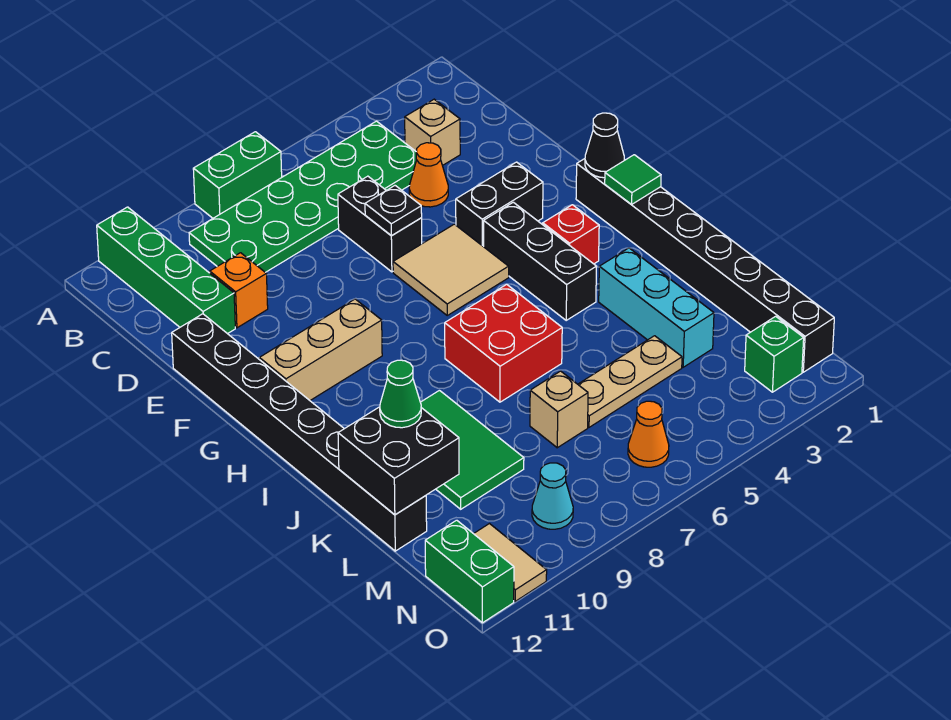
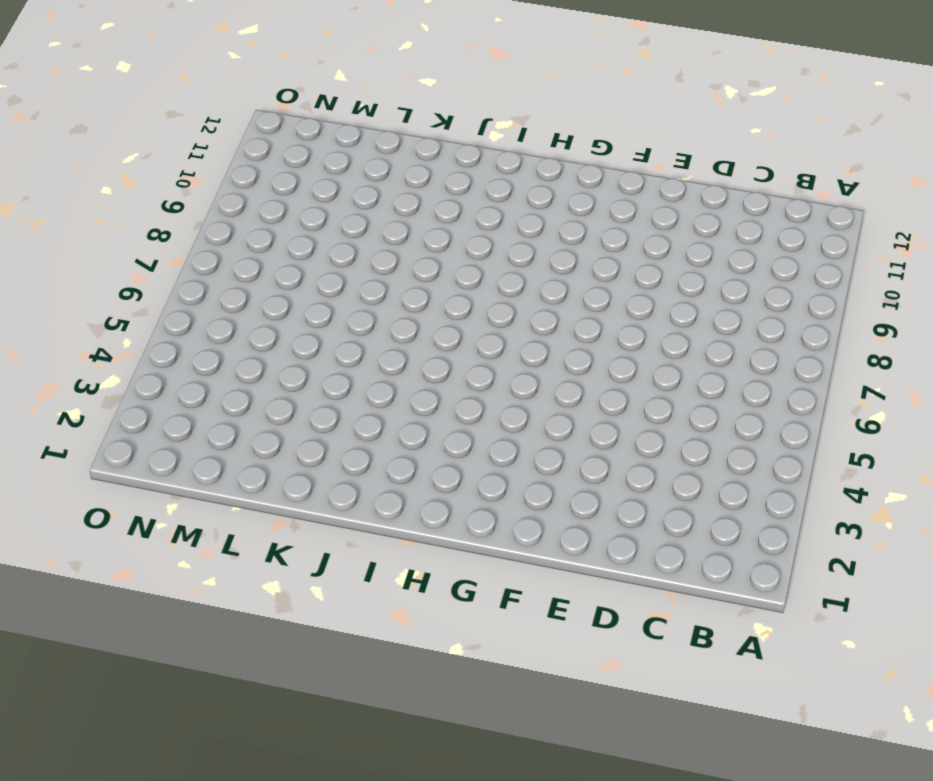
none -> green 1x2 brick [193,132,282,218]
none -> green 1x4 brick [97,207,235,334]
none -> green 2x6 plate [189,121,416,272]

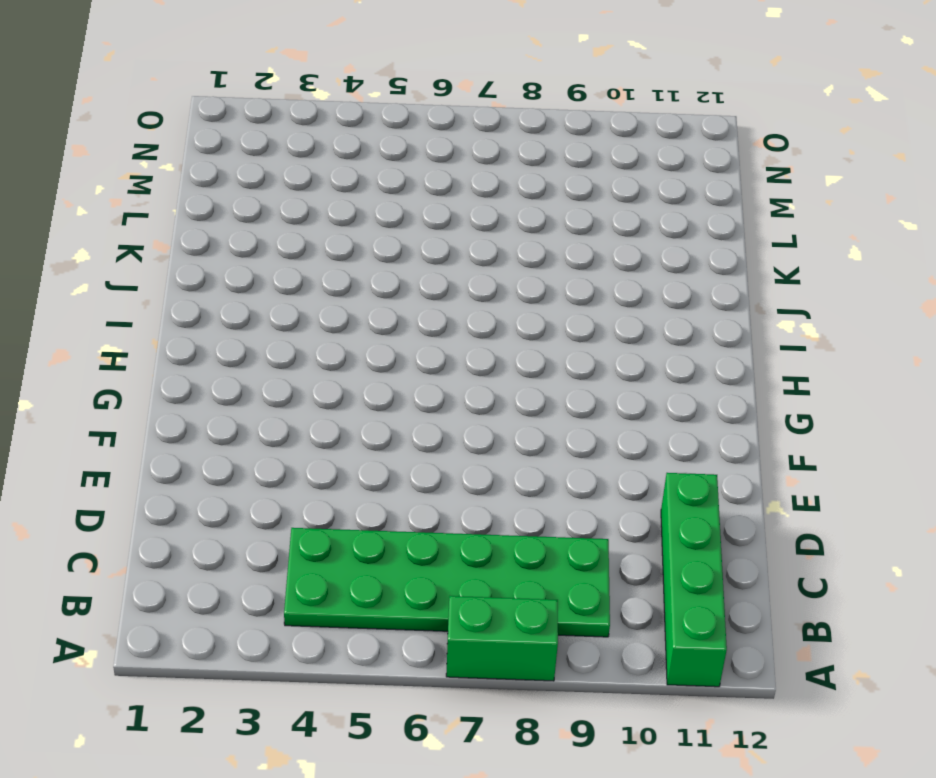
none -> tan 1x1 brick [405,99,460,166]
none -> orange 1x1 cone [409,143,448,207]
none -> black 1x2 brick [338,176,422,272]

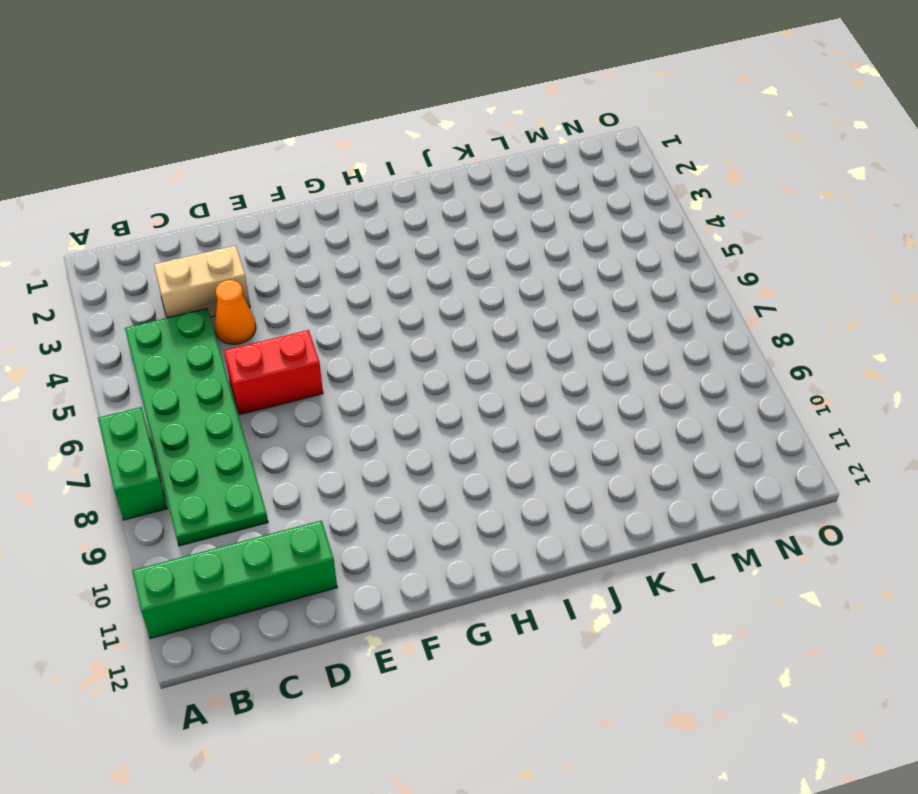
tan 1x2 brick [154,246,250,318] -> tan 1x1 brick [405,99,460,166]
red 1x2 brick [224,330,323,414] -> black 1x2 brick [338,176,422,272]
none -> orange 1x1 brick [210,253,268,328]
none -> black 1x8 brick [172,314,427,551]
none -> black 1x2 brick [456,162,543,247]

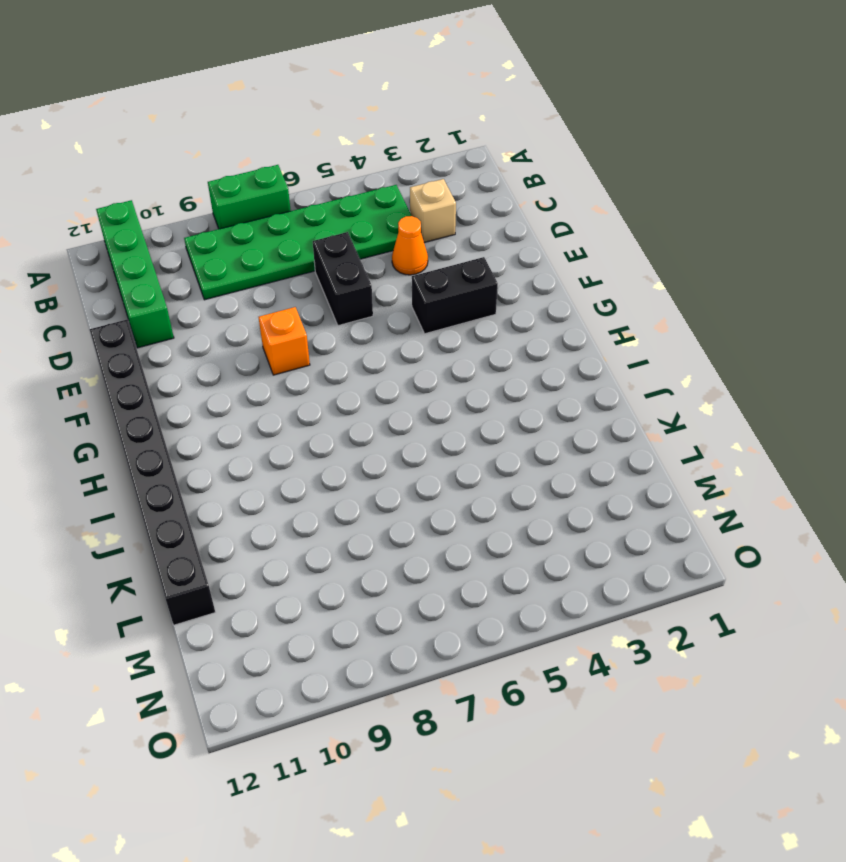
orange 1x1 brick [259,307,310,375] -> orange 1x1 brick moved to [210,253,268,328]
none -> tan 2x2 tile [393,224,509,315]
none -> black 1x8 brick [576,159,834,372]
none -> black 1x3 brick [484,202,597,320]

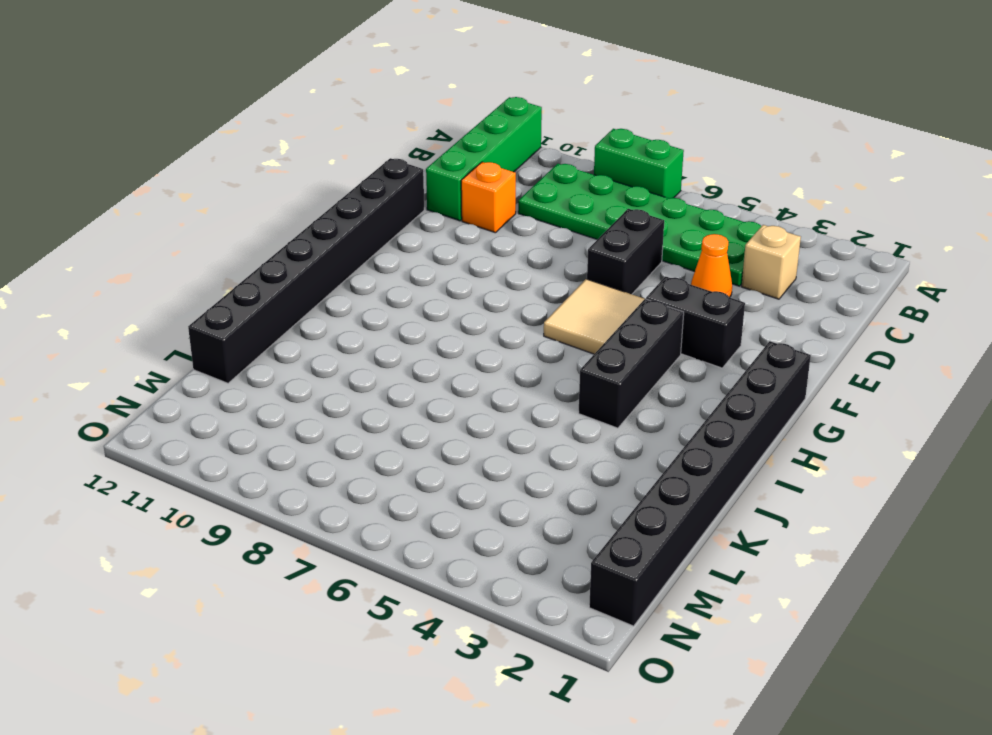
none -> tan 1x3 brick [259,299,382,400]
none -> red 1x1 brick [543,205,599,264]
none -> red 2x2 brick [445,284,562,402]

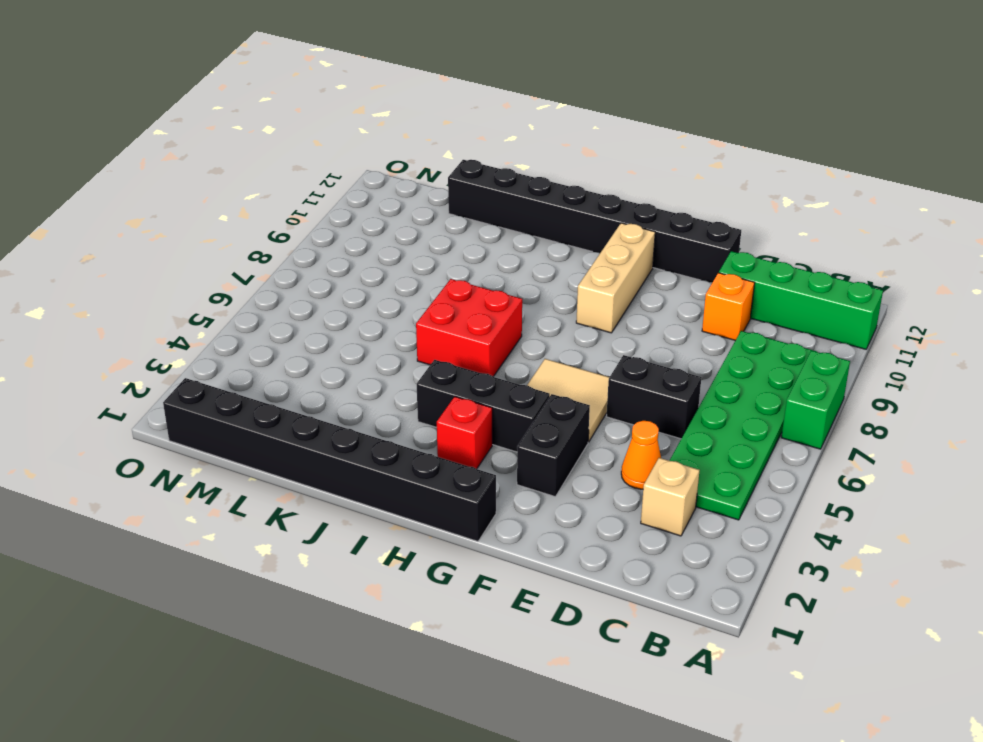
none -> cyan 1x3 brick [599,248,714,367]
none -> green 2x3 tile [420,390,524,509]
none -> tan 1x3 plate [578,336,682,427]

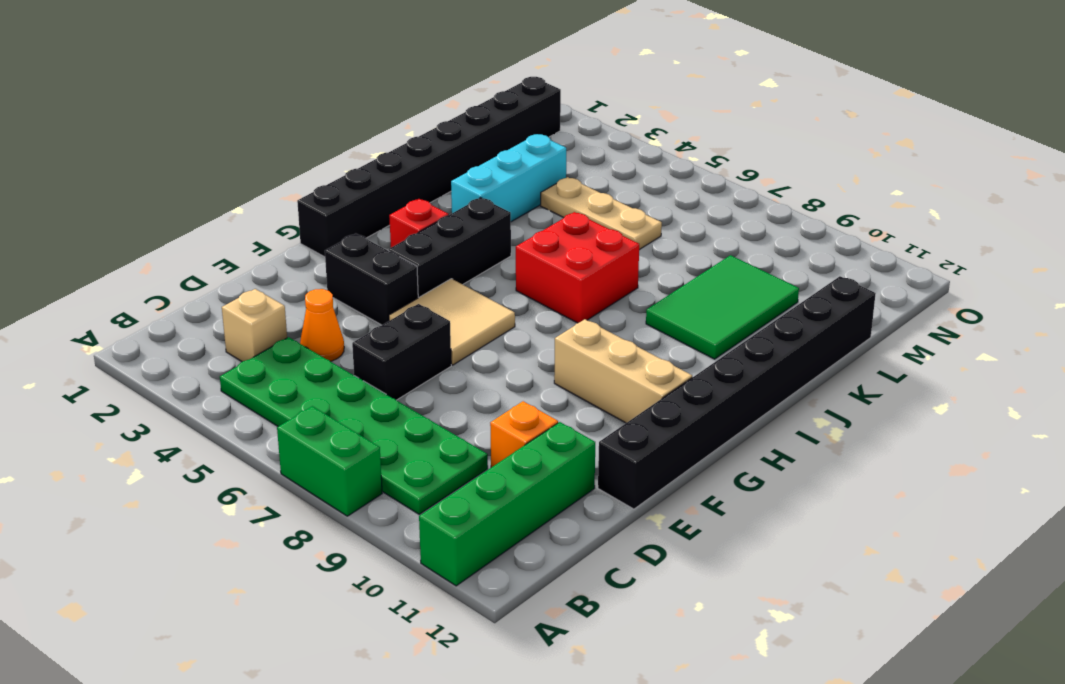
none -> tan 1x1 brick [530,371,588,448]
none -> green 1x1 brick [745,316,804,392]
none -> orange 1x1 cone [628,401,669,467]

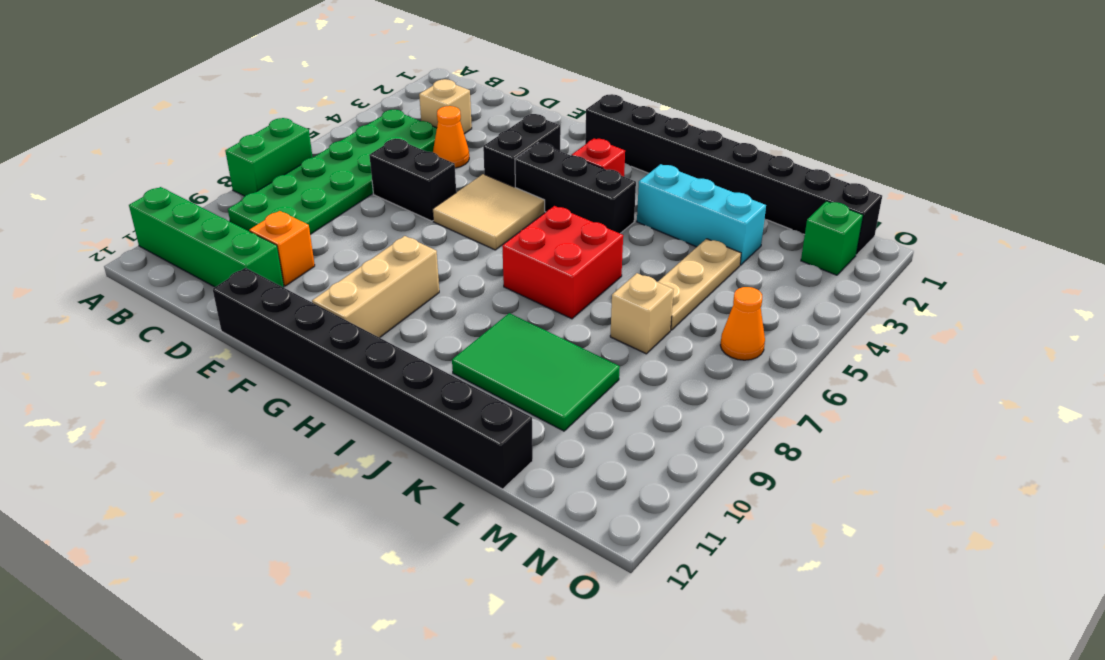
none -> cyan 1x1 cone [532,463,573,529]
none -> tan 1x2 tile [474,524,547,601]
none -> green 1x2 brick [425,520,514,623]

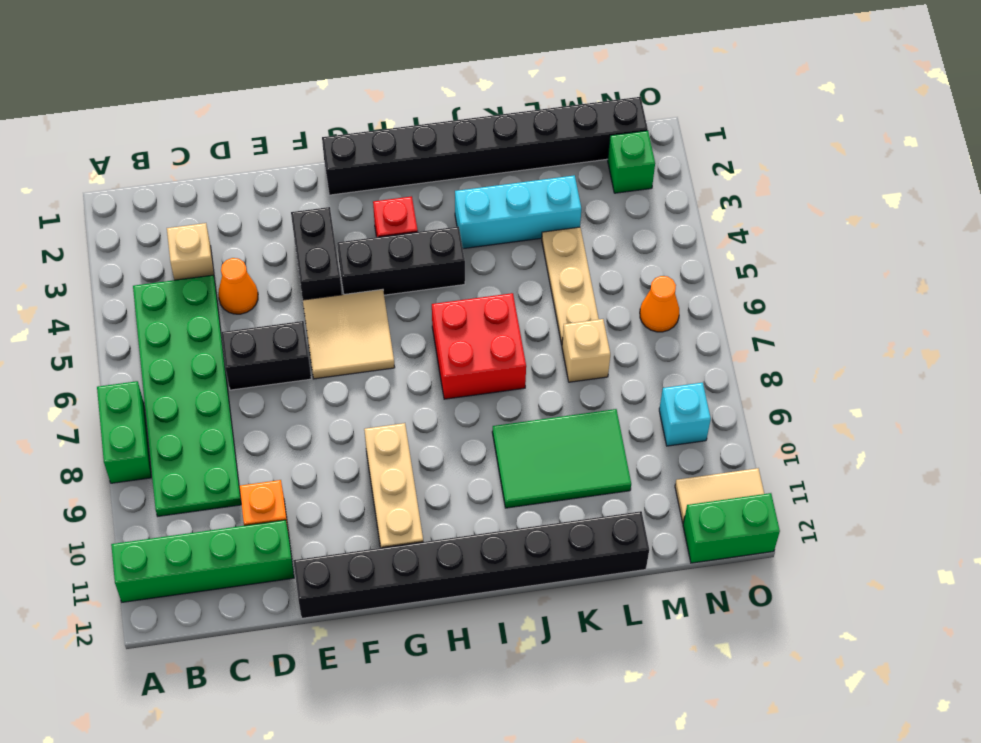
cyan 1x1 brick [659,383,711,446] -> cyan 1x1 cone [532,463,573,529]
none -> black 1x1 plate [365,186,422,236]
none -> black 1x1 cone [585,113,624,178]
none -> green 1x1 tile [605,155,661,205]

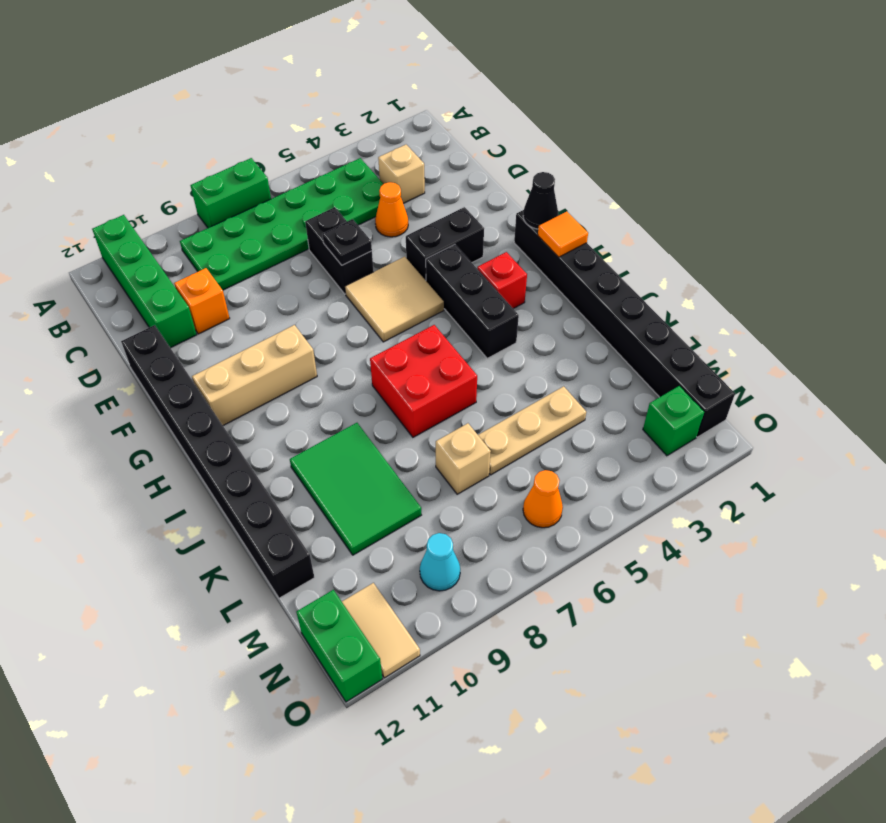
orange 1x1 tile [538,212,588,257] -> green 1x1 tile [605,155,661,205]
none -> cyan 1x3 brick [599,248,714,367]
none -> black 2x2 brick [338,407,459,515]
none -> green 1x1 cone [380,360,421,428]

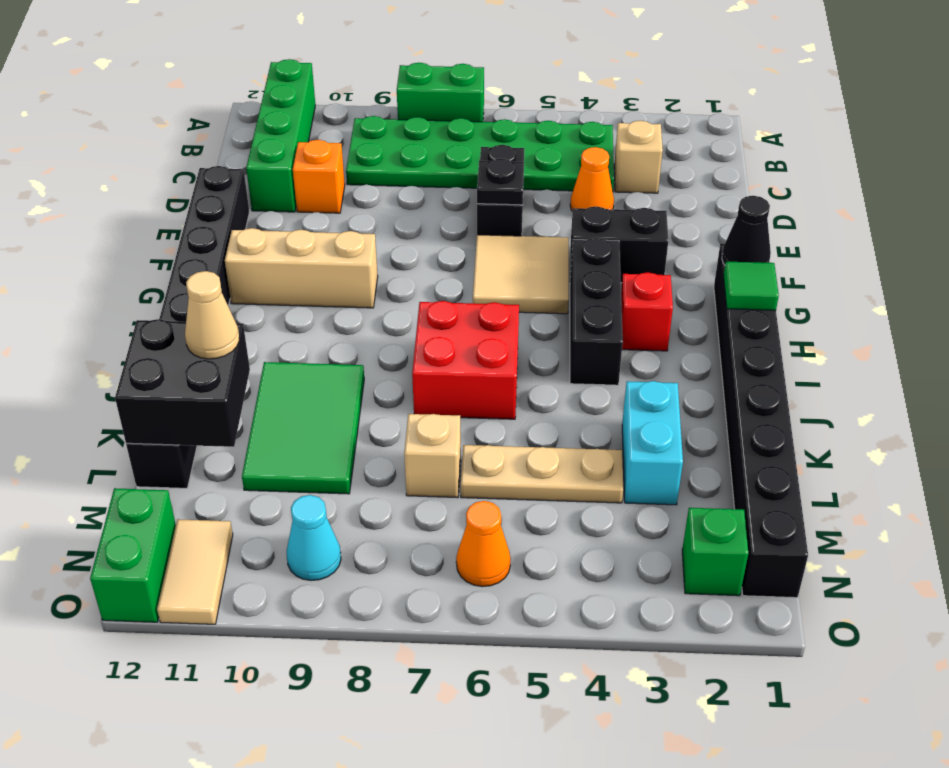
cyan 1x2 brick [622,381,683,505] -> cyan 1x3 brick [599,248,714,367]
tan 1x1 cone [185,271,239,359] -> green 1x1 cone [380,360,421,428]

